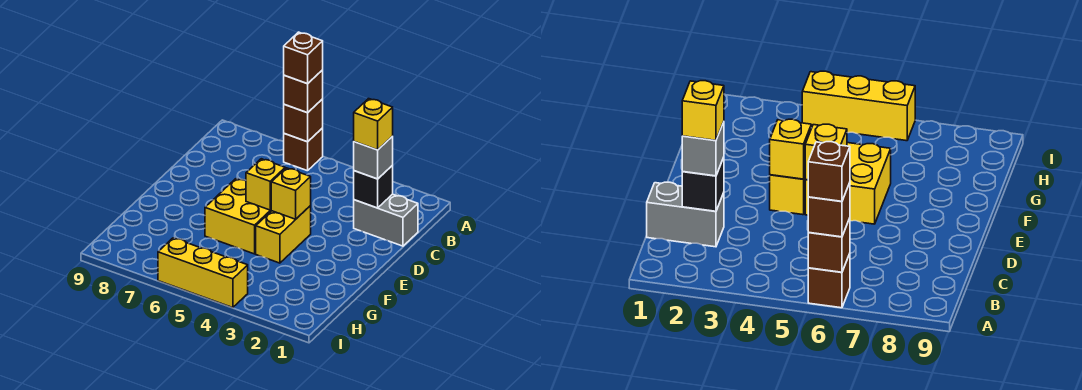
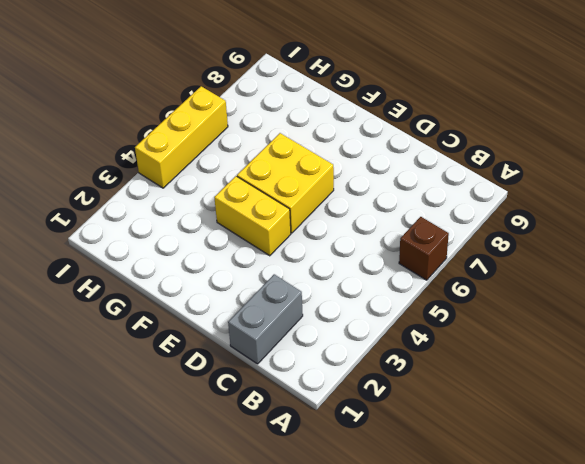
none -> brown 1x1 brick [284,99,323,142]
none -> black 1x1 brick [354,166,393,208]
none -> yellow 1x1 brick [271,168,311,219]

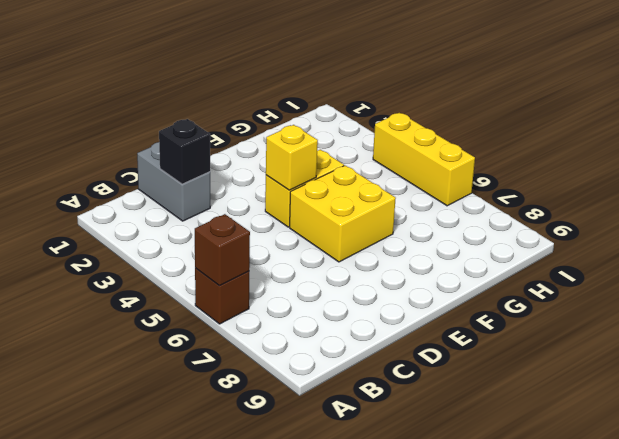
none -> yellow 1x1 brick [246,159,285,210]
none -> brown 1x1 brick [284,70,323,113]
none -> grey 1x1 brick [353,136,393,179]

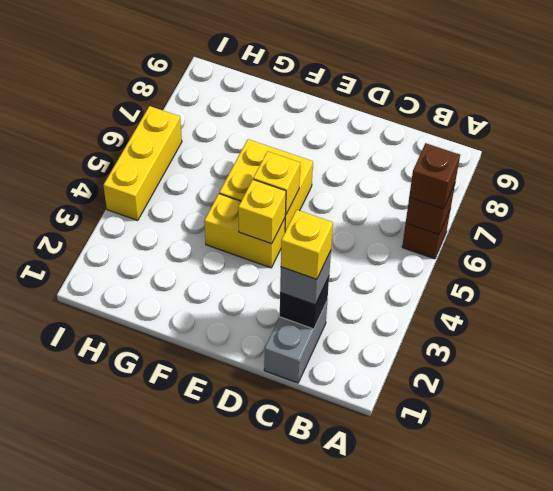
none -> brown 1x1 brick [284,32,323,84]

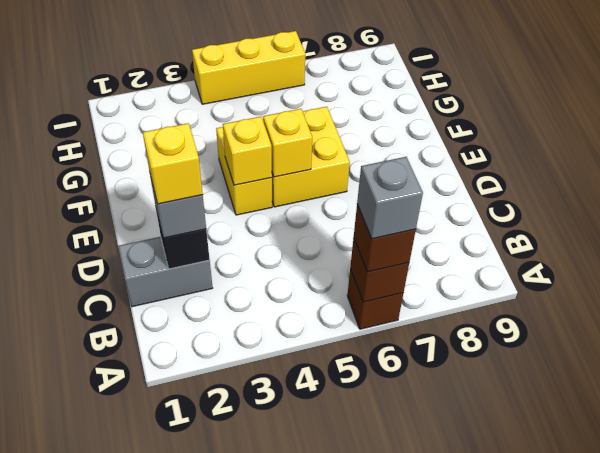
grey 1x1 brick [357,157,423,239] -> brown 1x1 brick [284,32,323,84]

